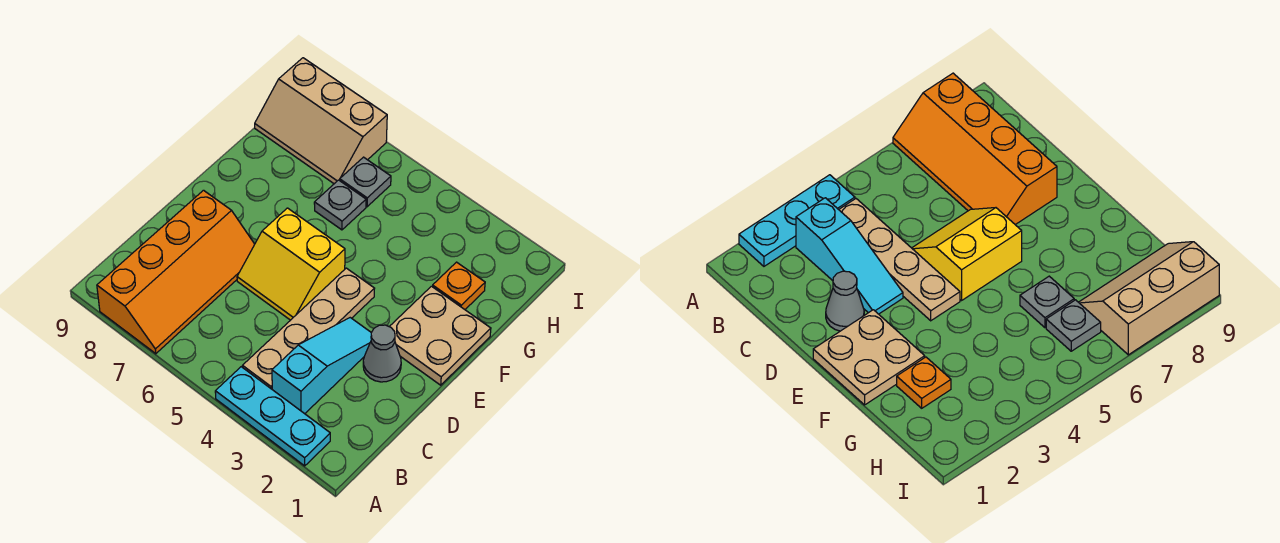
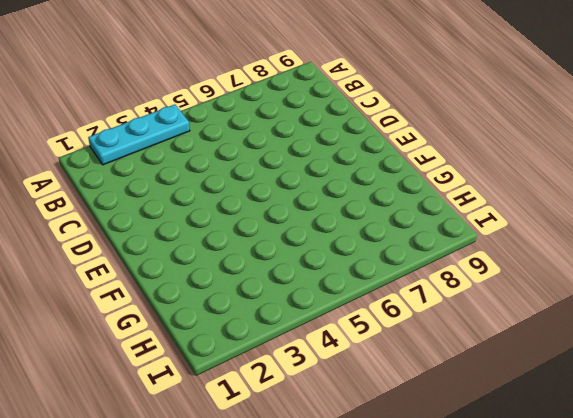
none -> orange 2x4 slope [97,190,255,354]
none -> cyan 1x3 slope [272,318,371,414]

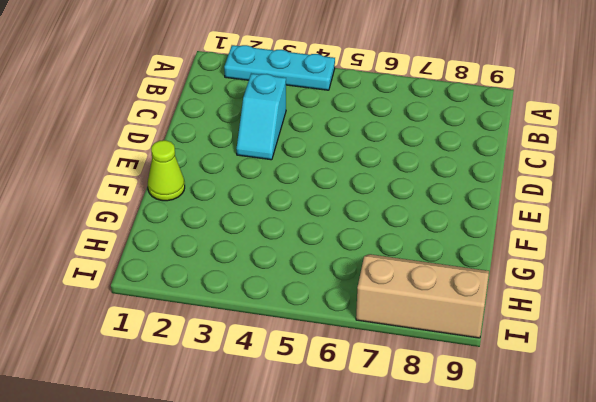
cyan 1x2 slope [236,74,286,160] -> cyan 1x3 slope [272,318,371,414]
lime 1x1 cone [148,140,185,201] -> tan 2x2 plate [389,286,491,385]
none -> orange 2x4 slope [97,190,255,354]
none -> tan 1x4 plate [243,268,375,389]

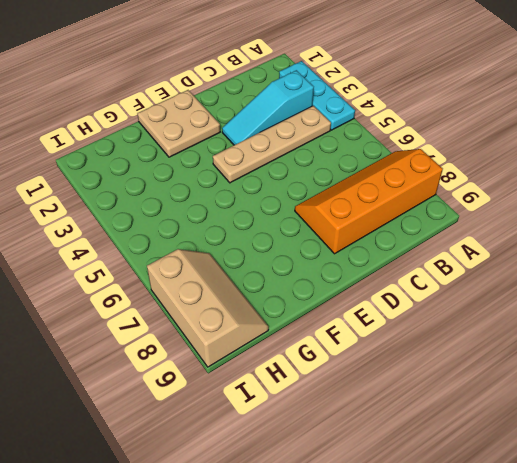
none -> grey 1x1 cone [363,325,401,382]
none -> yellow 2x2 slope [237,208,345,320]

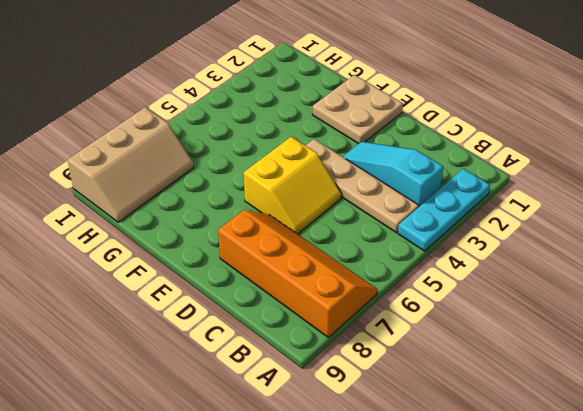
none -> grey 1x1 cone [363,325,401,382]
none -> orange 1x1 plate [433,262,485,309]

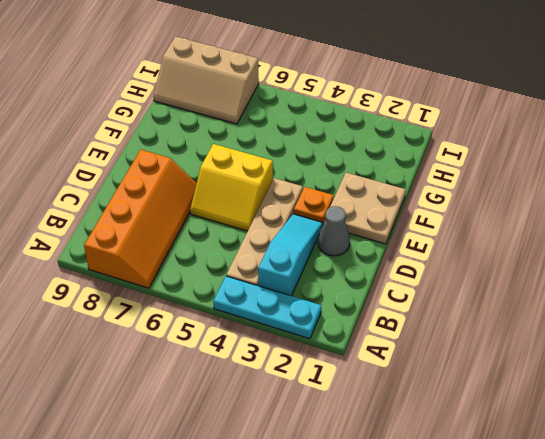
orange 1x1 plate [294,187,334,224] -> orange 1x1 plate moved to [433,262,485,309]
none -> grey 1x1 plate [314,180,366,230]
none -> grey 1x1 plate [340,157,391,207]

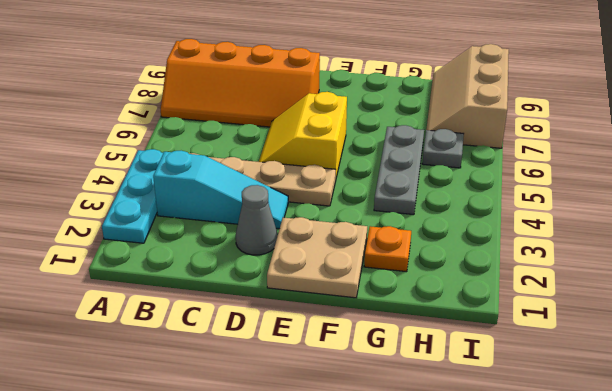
grey 1x3 plate [374,125,424,215] -> grey 1x1 plate [314,180,366,230]

